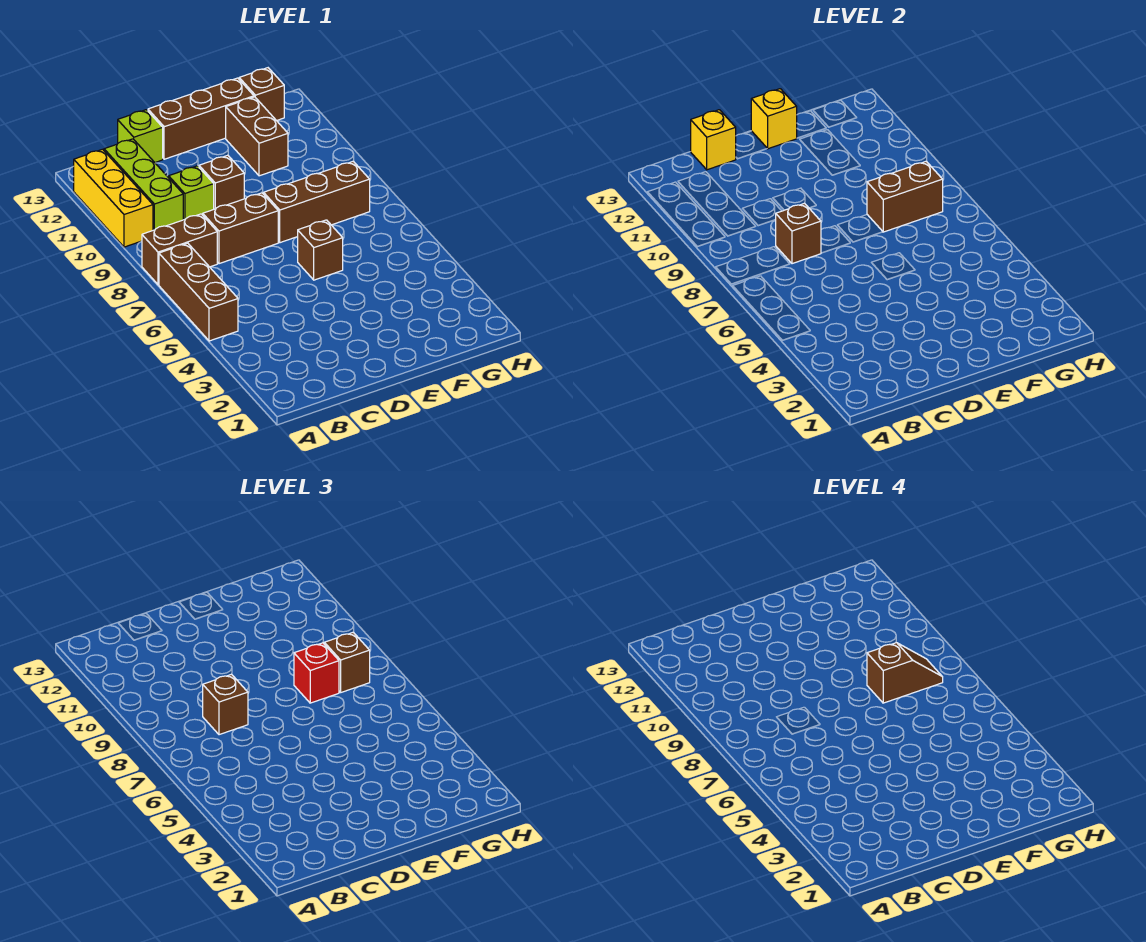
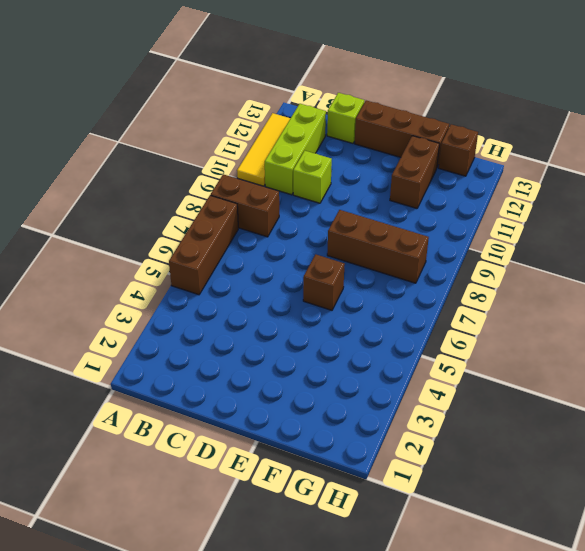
yellow 1x3 tile [237,113,290,186] -> yellow 1x3 brick [74,149,153,247]
none -> brown 1x2 brick [203,193,278,264]
none -> brown 1x1 brick [199,155,244,209]
none -> brown 1x1 brick [775,203,821,264]

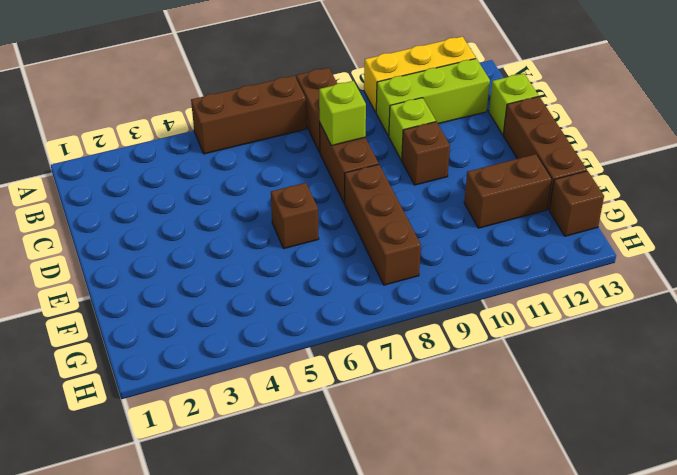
lime 1x1 brick [319,81,366,146] -> brown 1x1 brick [775,203,821,264]
none -> yellow 1x1 brick [691,110,736,170]
none -> yellow 1x1 brick [751,89,797,149]
none -> brown 1x2 brick [867,161,943,232]

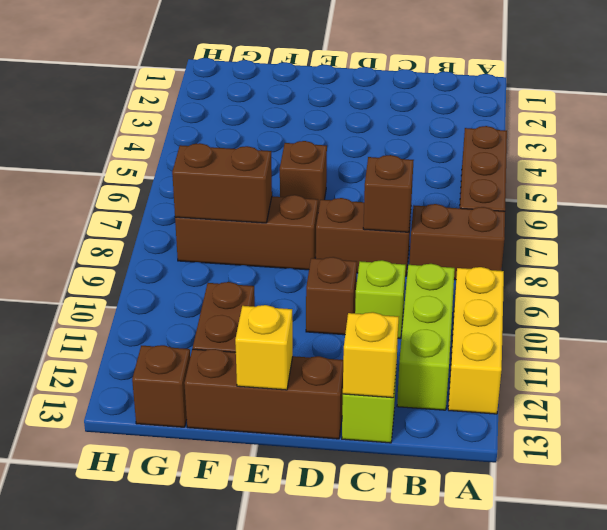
none -> brown 1x1 brick [203,674,248,735]
none -> red 1x1 brick [294,643,339,703]
none -> brown 1x1 brick [324,632,370,692]

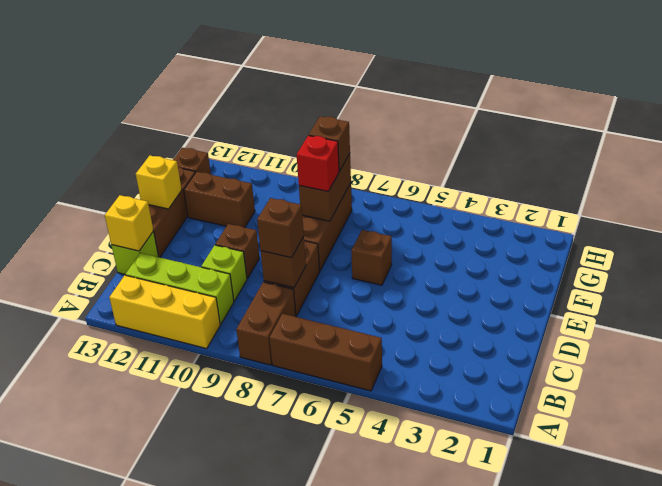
none -> brown 1x2 slope [867,643,943,703]

